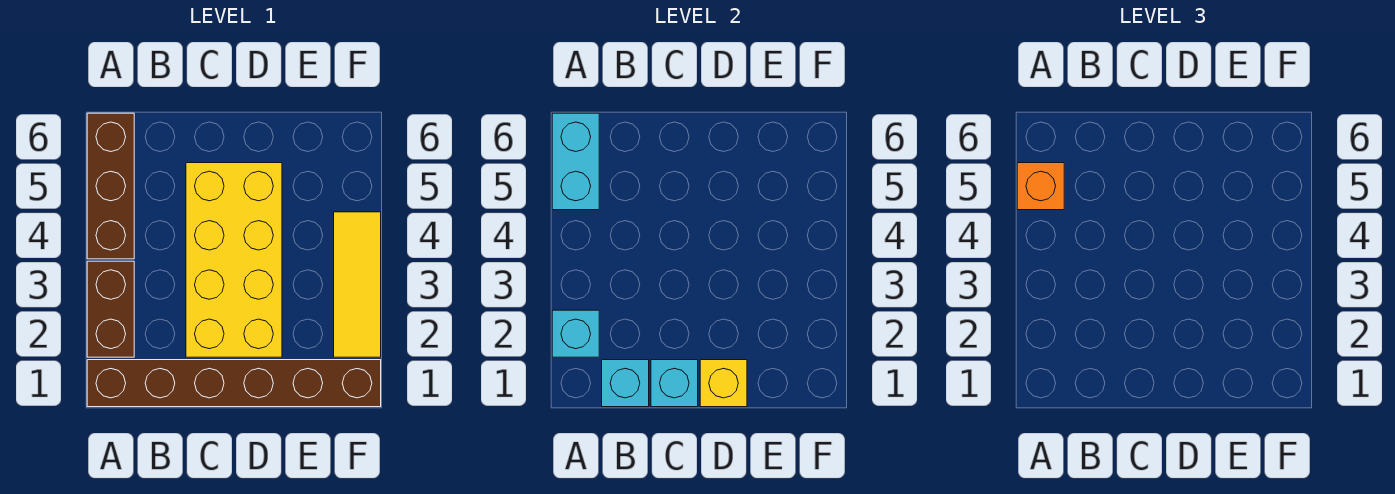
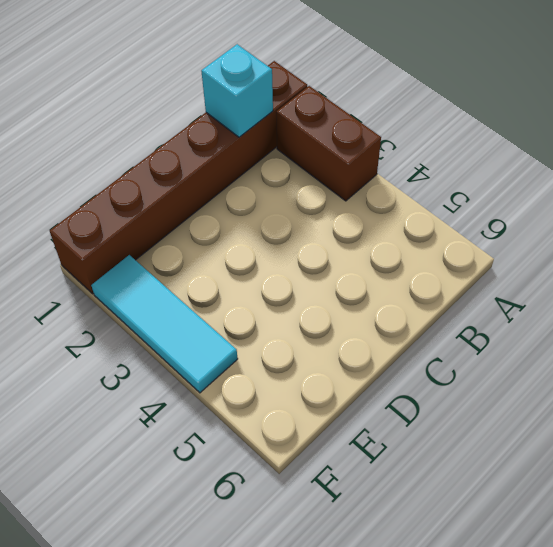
cyan 1x3 tile [91,255,238,393] -> yellow 1x3 tile [334,212,381,357]
none -> brown 1x3 brick [87,113,134,259]
none -> yellow 2x4 brick [186,163,282,357]

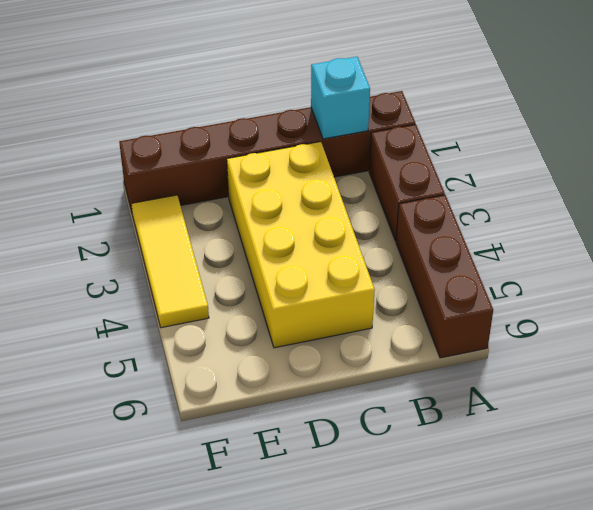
none -> cyan 1x1 brick [552,310,599,357]
none -> cyan 1x2 brick [552,113,599,210]

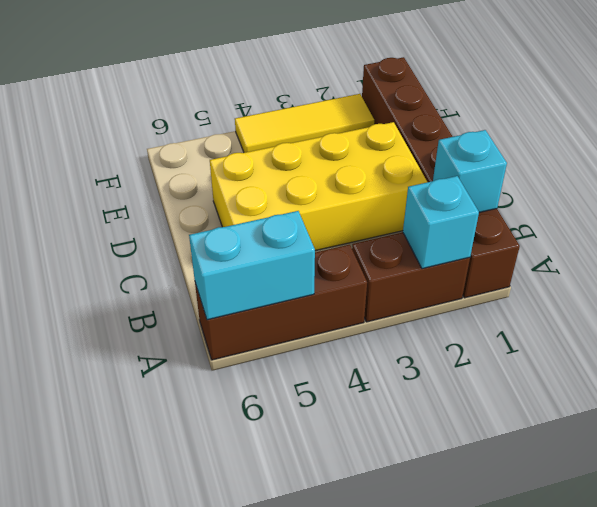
none -> cyan 1x1 brick [651,360,698,407]
none -> yellow 1x1 brick [700,360,747,407]

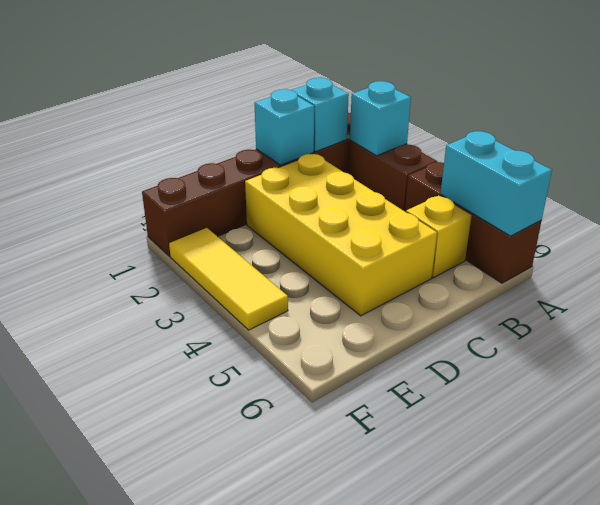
yellow 1x1 brick [406,196,472,278] -> yellow 1x1 brick moved to [700,360,747,407]
none -> orange 1x1 brick [1017,163,1064,210]

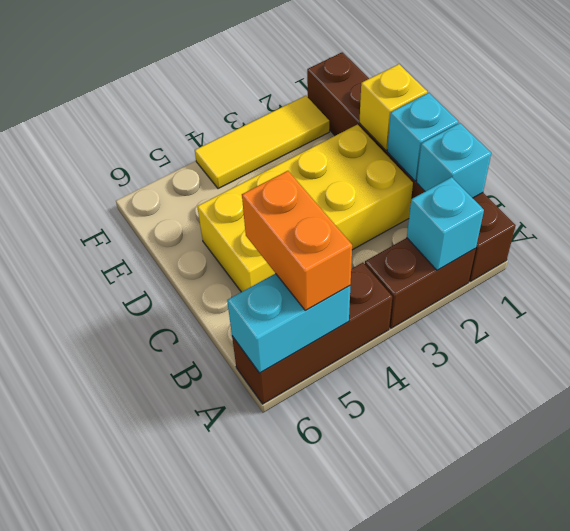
orange 1x2 brick [242,171,352,311] -> orange 1x1 brick [1017,163,1064,210]

